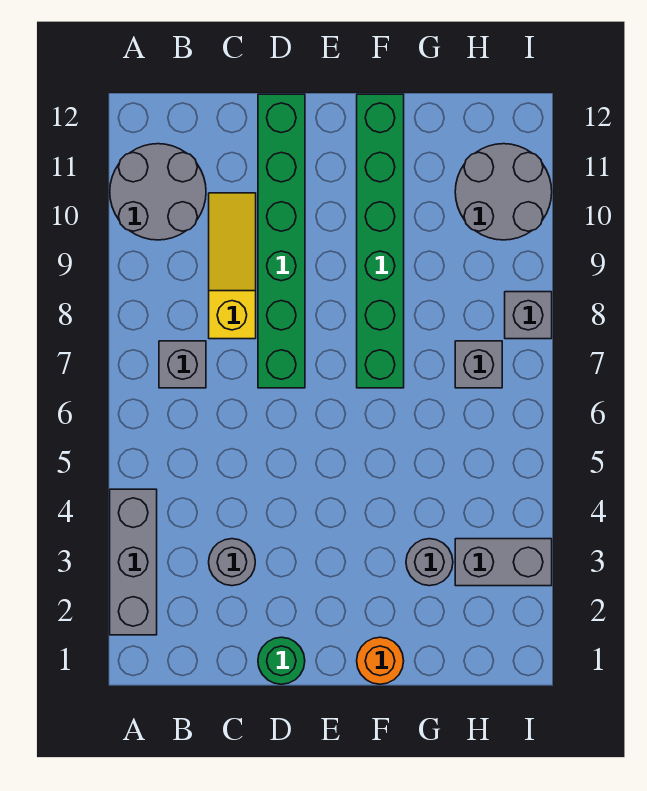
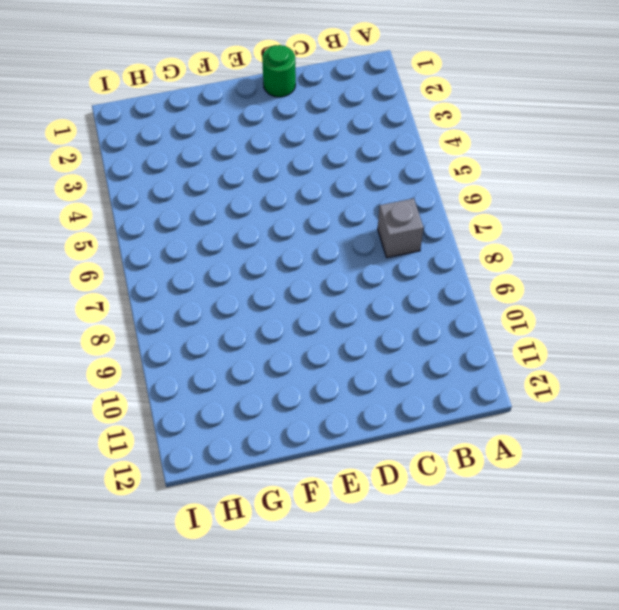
none -> grey 1x3 brick [110,489,157,635]
none -> grey 2x2 round brick [110,144,206,240]
none -> grey 1x1 round brick [209,539,255,586]

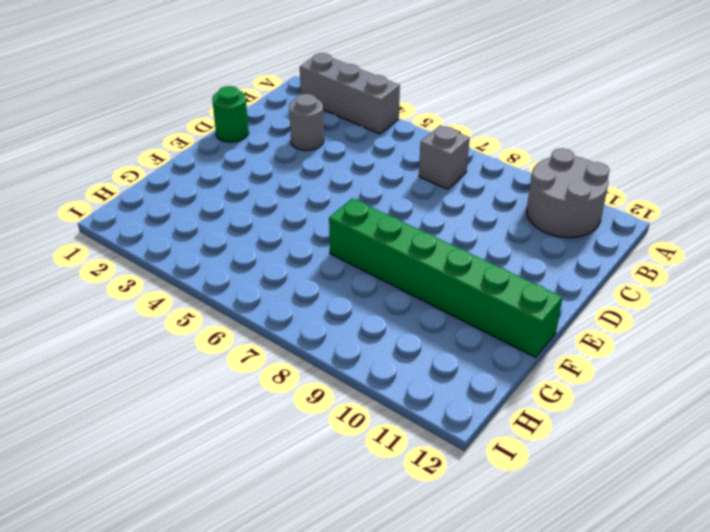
none -> yellow 1x3 slope [209,193,256,339]
none -> green 1x6 brick [258,94,305,388]
none -> orange 1x1 round brick [357,637,404,684]

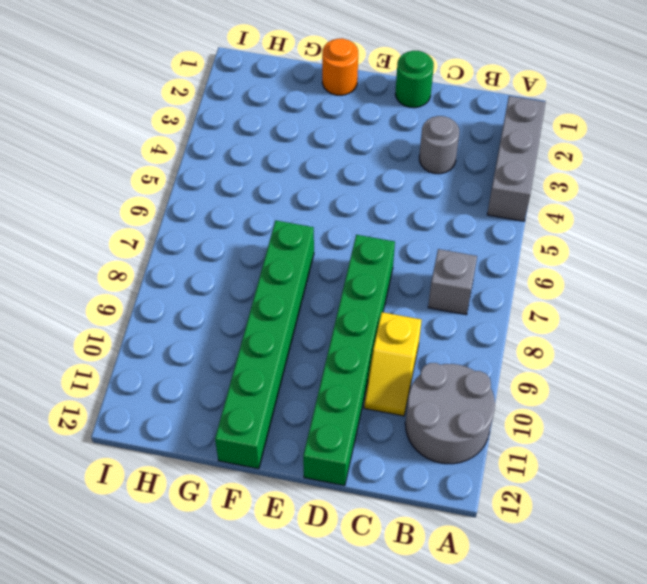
yellow 1x2 slope [364,312,422,416] -> yellow 1x3 slope [209,193,256,339]
none -> grey 1x1 round brick [406,539,453,586]
none -> grey 1x2 brick [455,539,552,586]
none -> grey 1x1 brick [455,341,502,388]

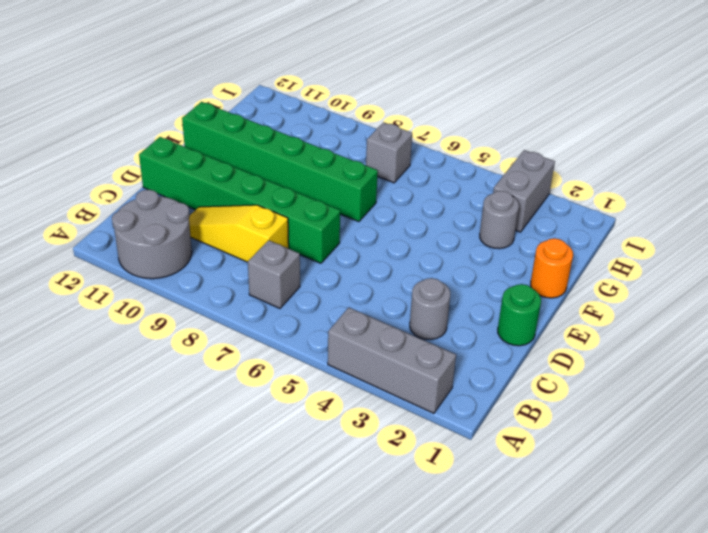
none -> grey 2x2 round brick [455,144,552,240]
none -> grey 1x1 brick [505,292,552,339]

